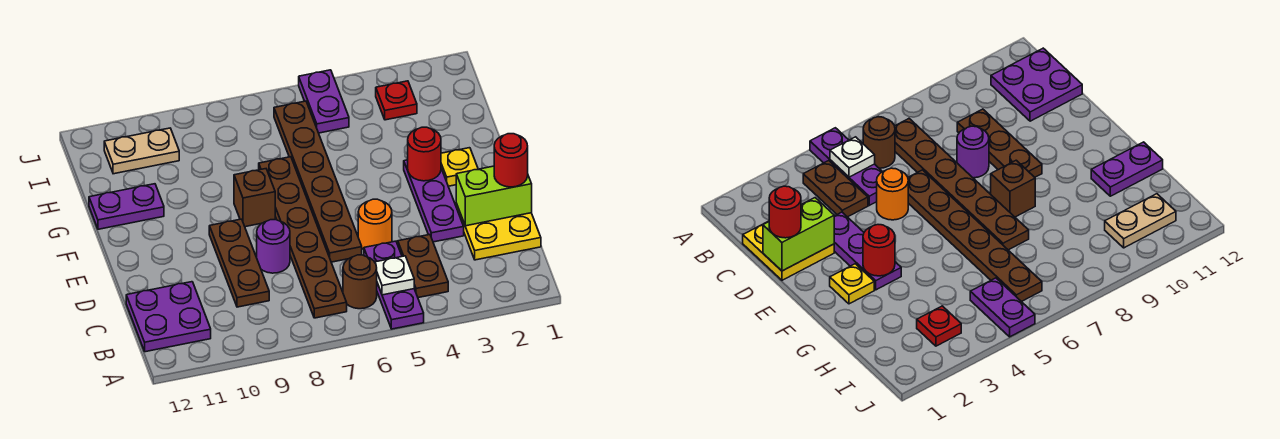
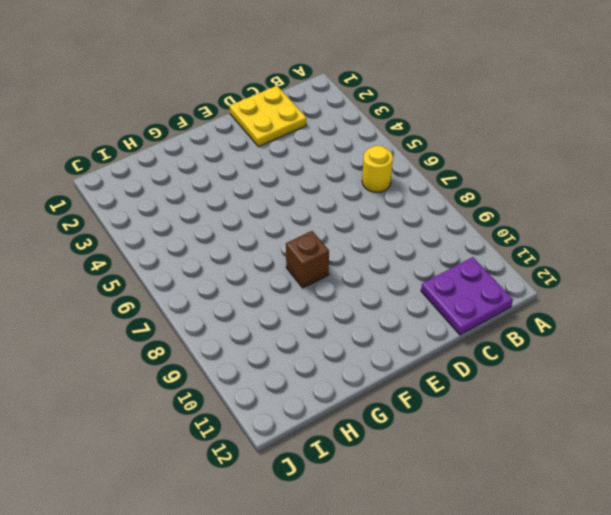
yellow 1x1 round brick [362,146,393,192] -> brown 1x1 round brick [343,255,377,309]
none -> purple 1x3 plate [364,241,424,329]
none -> brown 1x2 plate [398,235,448,298]
none -> brown 1x6 plate [259,157,347,318]

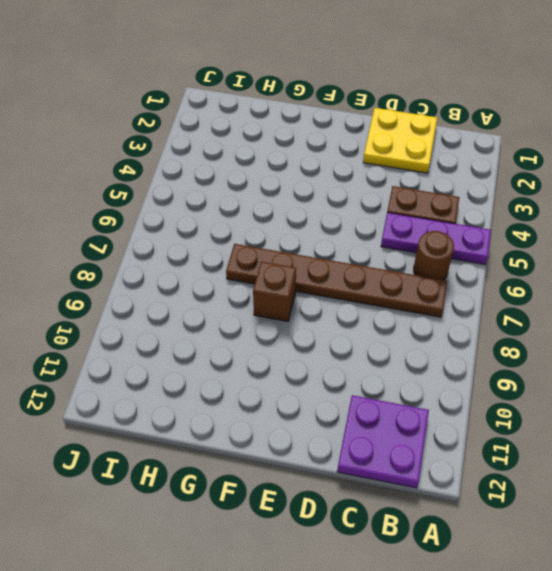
none -> brown 1x3 plate [209,219,269,307]
none -> purple 1x3 plate [404,160,464,242]
none -> orange 1x1 round brick [358,199,392,249]

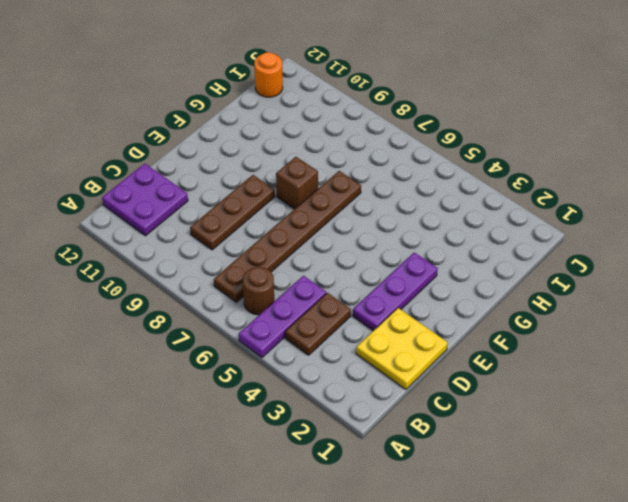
orange 1x1 round brick [254,52,283,97] -> orange 1x1 round brick moved to [358,199,392,249]
none -> brown 1x6 plate [274,101,362,262]
none -> purple 1x1 round brick [257,220,290,273]
none -> yellow 1x1 plate [441,148,478,186]

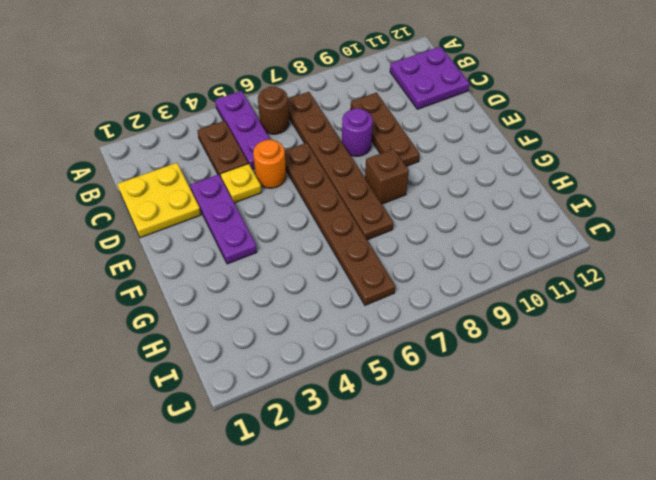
yellow 1x1 plate [221,164,262,203] -> yellow 1x1 plate moved to [441,148,478,186]
none -> purple 1x2 plate [89,184,164,229]
none -> red 1x1 plate [376,81,417,120]
none -> purple 1x2 plate [299,70,349,133]

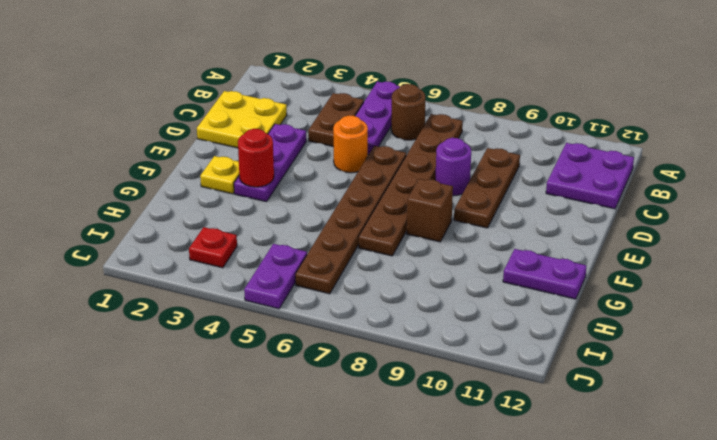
none -> tan 1x2 plate [104,128,179,174]
none -> white 1x1 plate [375,256,414,295]
none -> lime 1x2 brick [456,166,532,226]

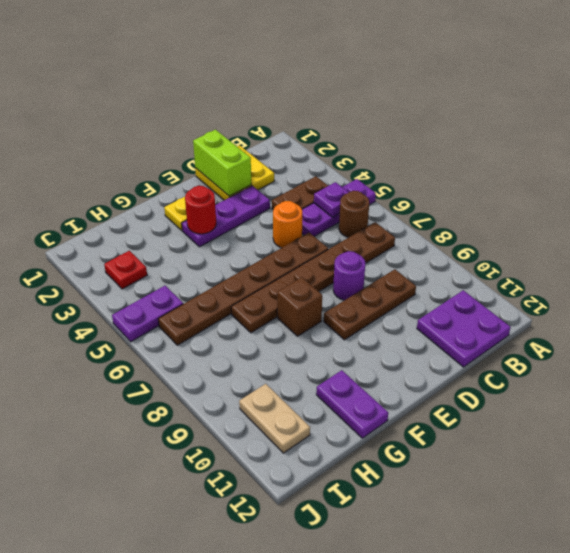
purple 1x1 plate [314,182,349,217] -> white 1x1 plate [375,256,414,295]
none -> red 1x1 round brick [494,134,528,187]

